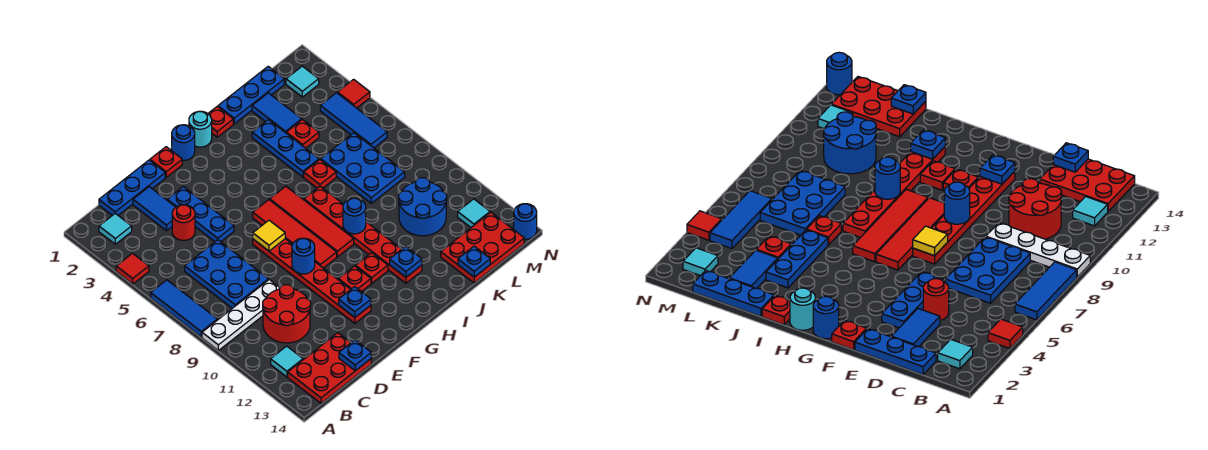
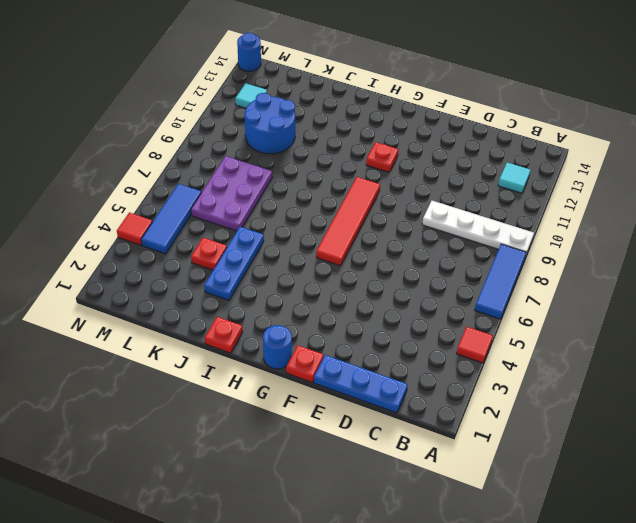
purple 2x3 plate [191,156,272,231] -> blue 2x3 plate [321,133,405,203]
none -> cyan 1x1 tile [99,213,132,244]
none -> red 2x3 plate [288,333,371,403]
none -> blue 2x3 plate [185,240,268,308]
none -> red 2x2 round brick [263,285,311,343]

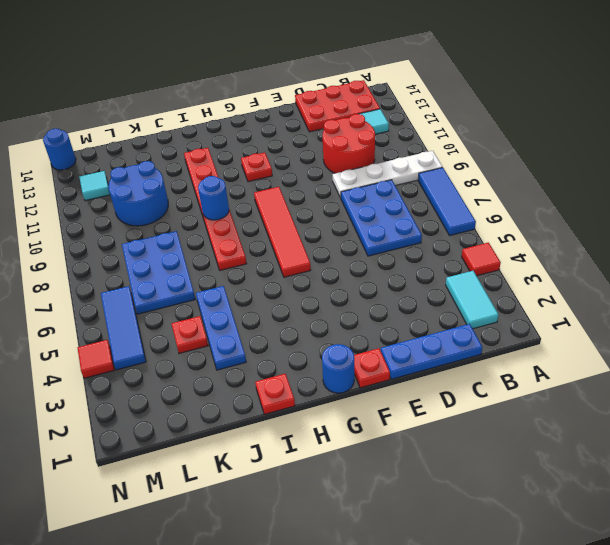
cyan 1x2 tile [446,271,499,329] -> cyan 1x1 tile [99,213,132,244]
none -> blue 1x2 tile [133,187,175,231]
none -> red 1x1 round brick [172,205,195,240]
none -> blue 1x3 plate [167,187,234,242]
none -> red 1x6 plate [253,239,371,323]

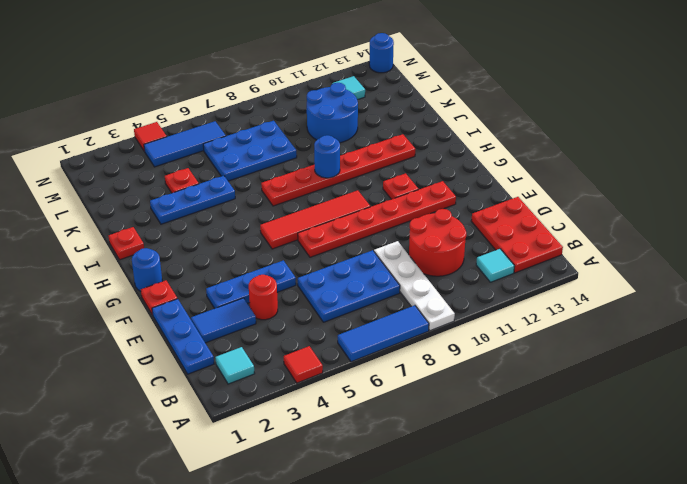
none -> cyan 1x1 round brick [189,111,212,147]
none -> red 1x4 tile [270,186,354,257]
none -> red 1x1 plate [355,253,388,283]
none -> blue 1x3 plate [218,66,284,124]

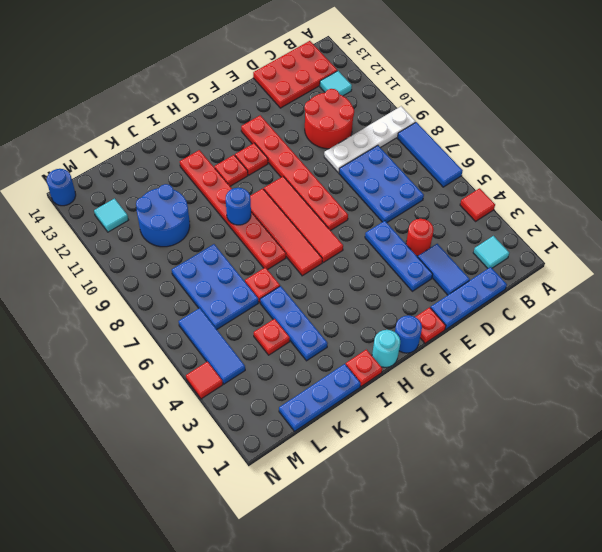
none -> blue 1x2 tile [252,93,302,133]
none -> red 2x3 plate [441,212,524,283]
none -> cyan 1x1 tile [286,66,319,97]
none -> blue 1x1 plate [339,340,371,371]

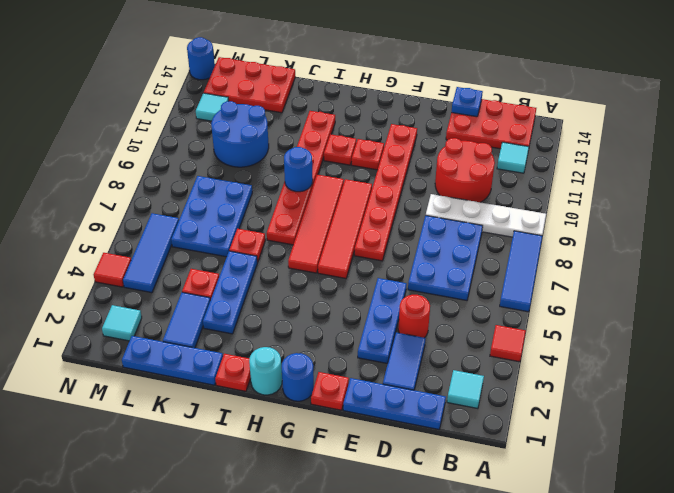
none -> yellow 1x1 tile [253,220,285,251]
none -> blue 1x1 round brick [292,238,315,274]
none -> blue 1x1 plate [339,287,371,317]
none -> blue 1x1 plate [390,246,422,277]

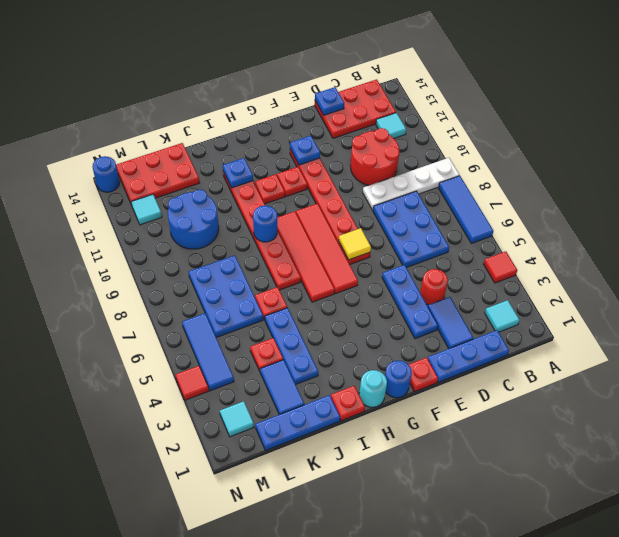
none -> blue 1x1 round brick [292,238,315,274]
none -> blue 1x1 plate [458,246,490,277]

